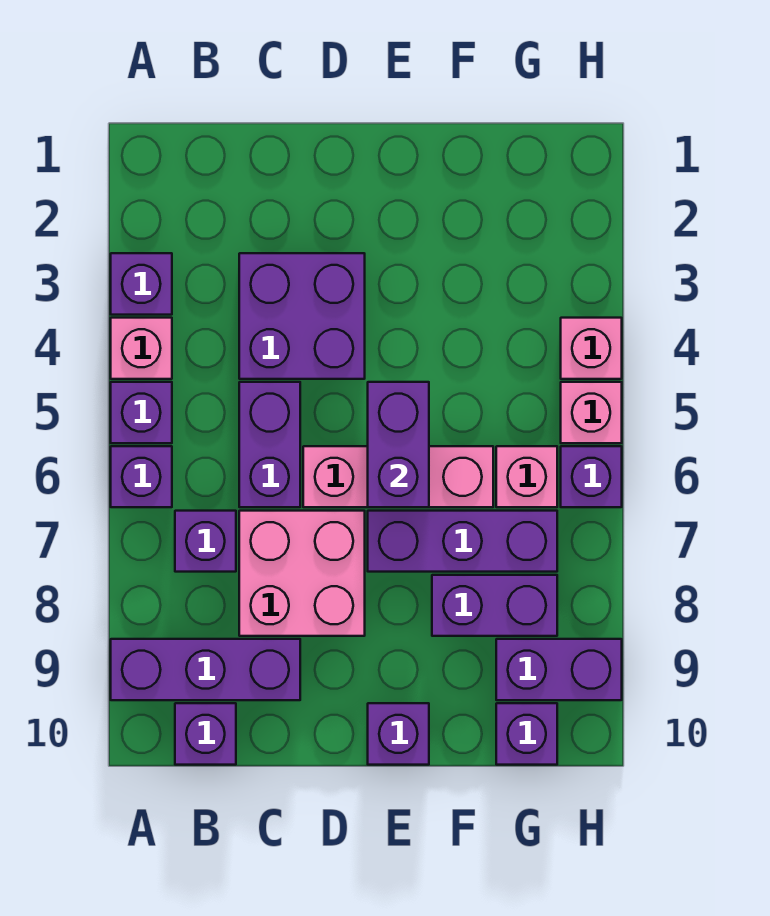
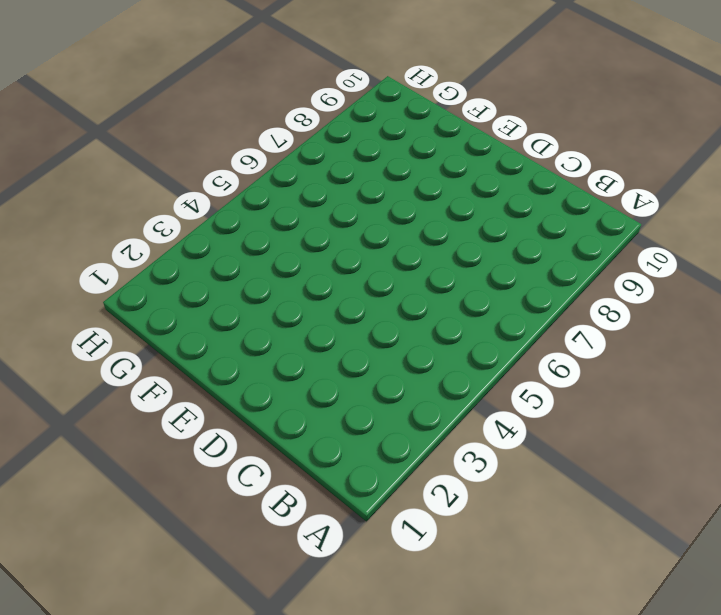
none -> purple 1x1 brick [111,253,172,315]
none -> pink 1x1 brick [111,318,172,379]
none -> purple 1x1 brick [111,382,172,443]

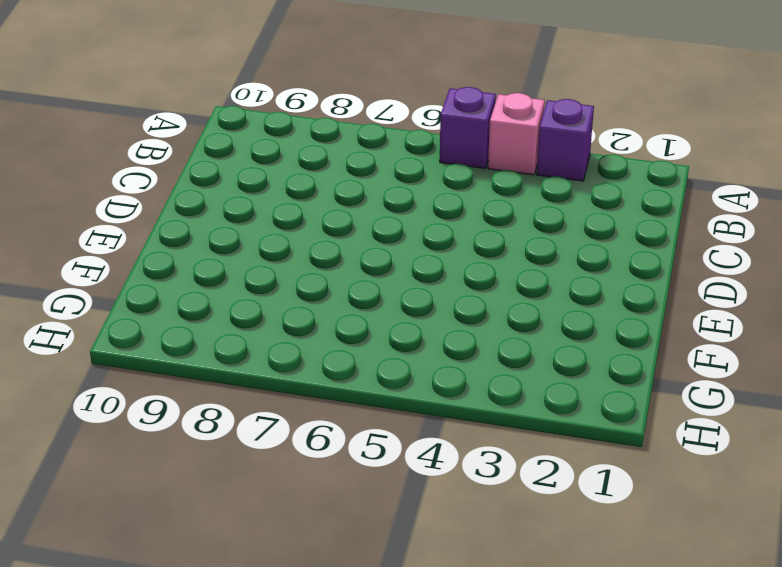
none -> purple 1x1 brick [111,446,172,507]
none -> purple 1x3 brick [111,639,300,700]
none -> purple 1x1 brick [175,511,236,572]

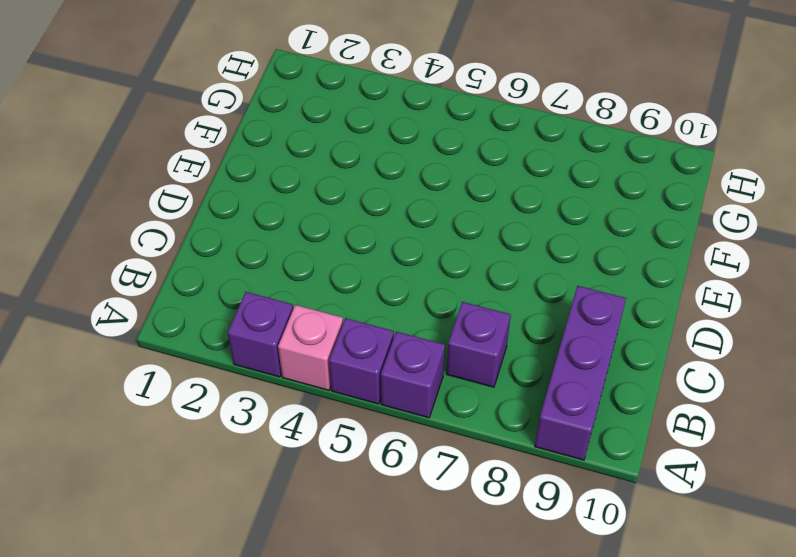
none -> purple 1x1 brick [175,703,236,765]
none -> purple 2x2 brick [239,253,365,379]
none -> purple 1x2 brick [239,382,300,507]

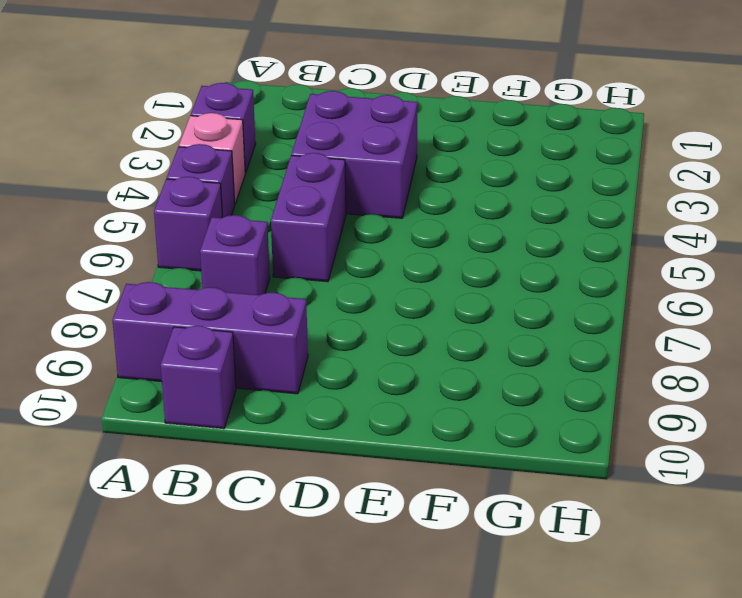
none -> pink 2x2 brick [239,511,365,636]
none -> pink 1x3 brick [303,446,493,507]
none -> purple 1x3 brick [368,511,557,572]

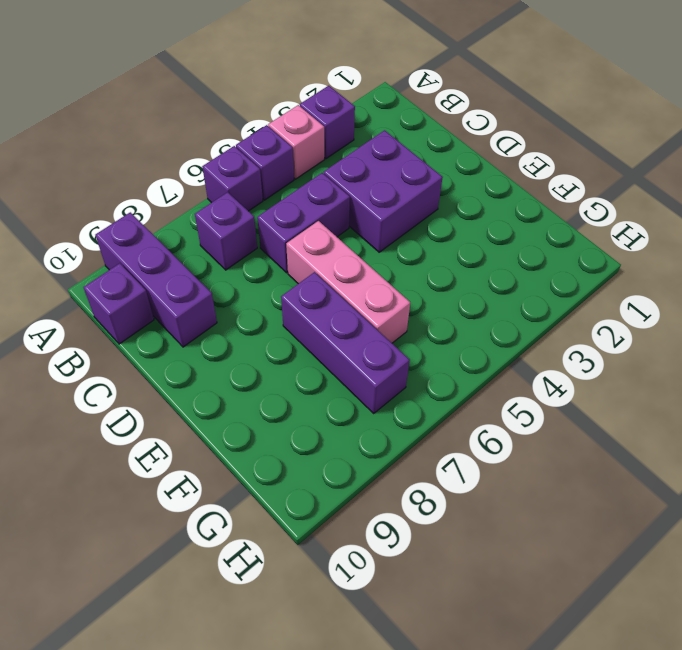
none -> pink 2x2 brick [239,511,365,636]
none -> purple 1x1 brick [368,703,429,765]
none -> purple 1x2 brick [432,575,557,636]

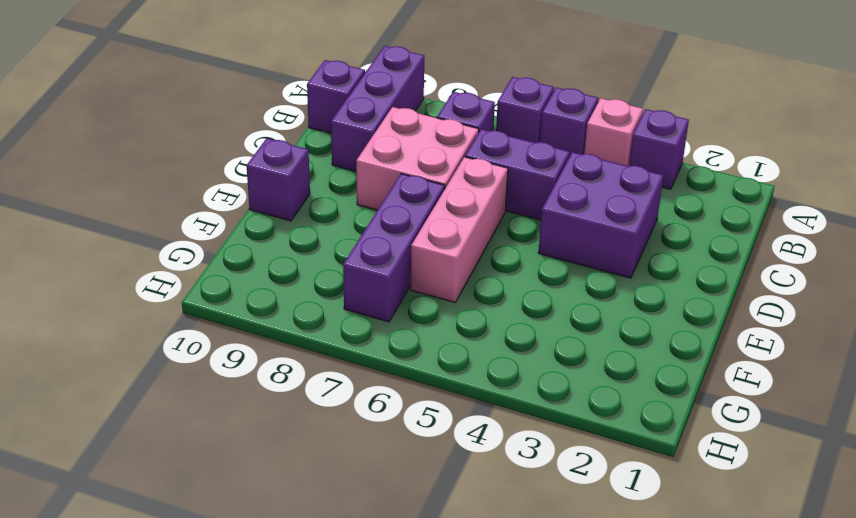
none -> purple 1x2 brick [432,575,557,636]
none -> pink 1x1 brick [496,446,557,507]
none -> purple 1x2 brick [496,639,622,700]

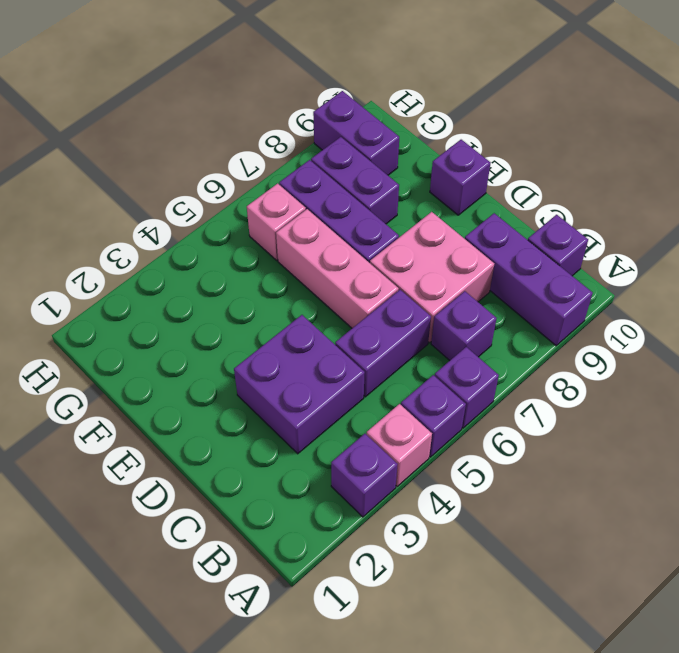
none -> purple 1x1 brick [496,703,557,765]
none -> pink 1x1 brick [561,318,622,379]
none -> pink 1x1 brick [561,382,622,443]

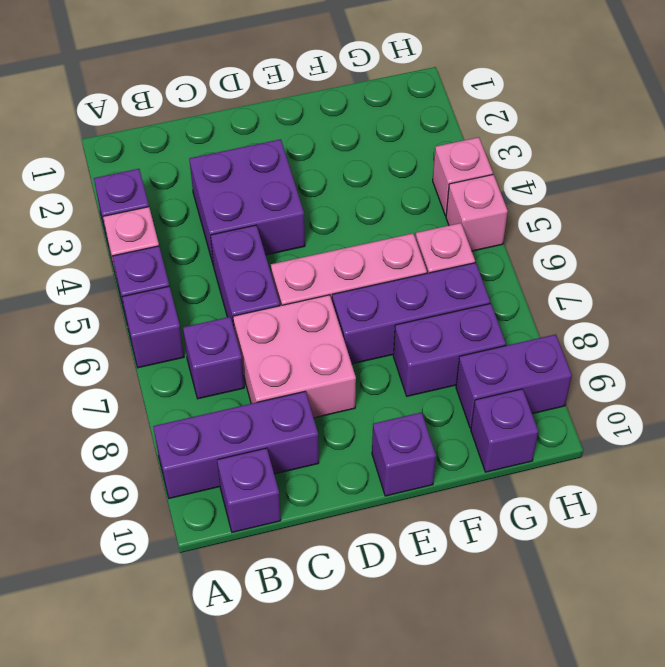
none -> purple 1x1 brick [561,446,622,507]
none -> purple 1x2 brick [368,382,429,507]

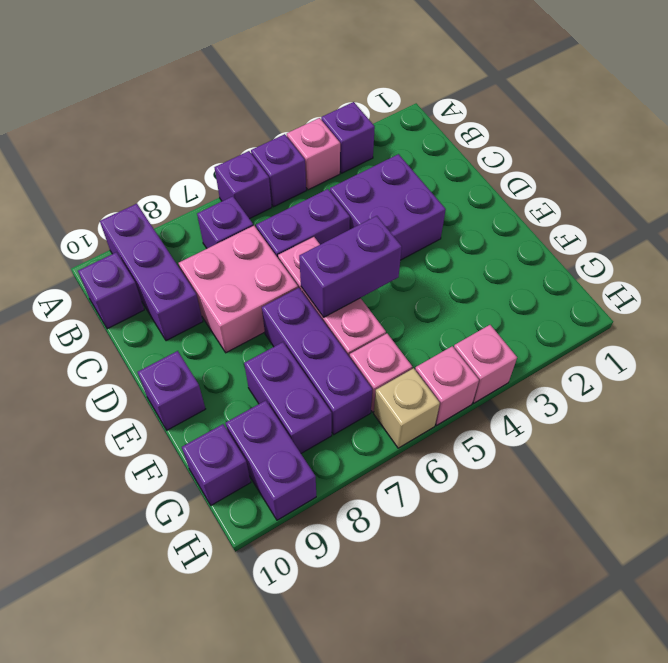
tan 1x1 brick [374,368,440,448] -> purple 1x1 brick [561,446,622,507]

